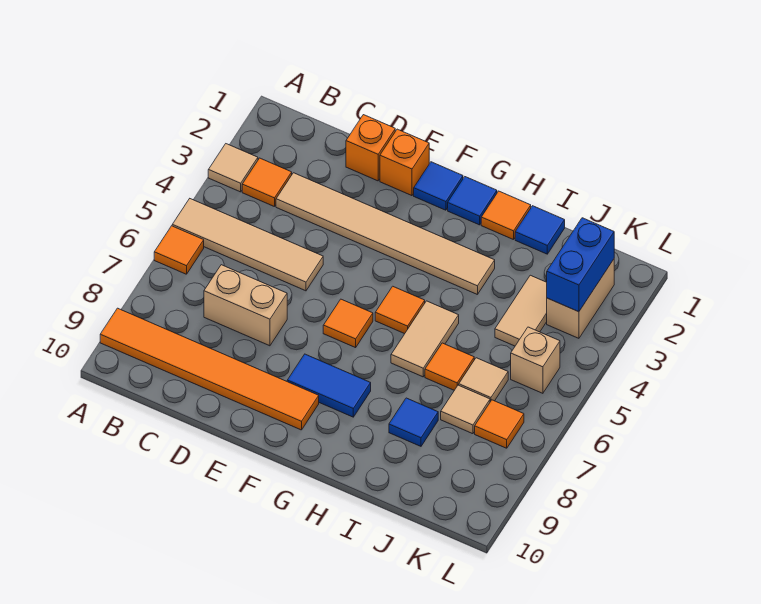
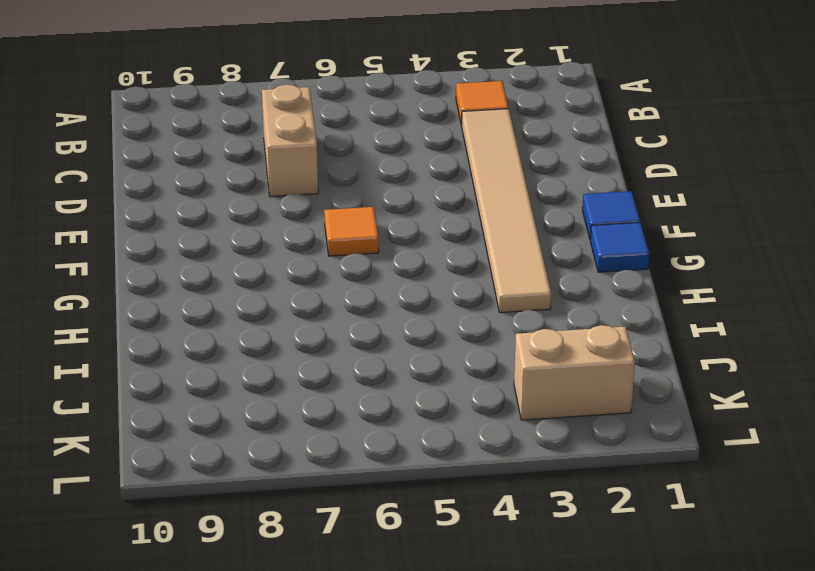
none -> tan 1x1 tile [208,144,258,192]
none -> tan 1x4 tile [172,199,323,291]
none -> orange 1x1 tile [154,226,204,274]

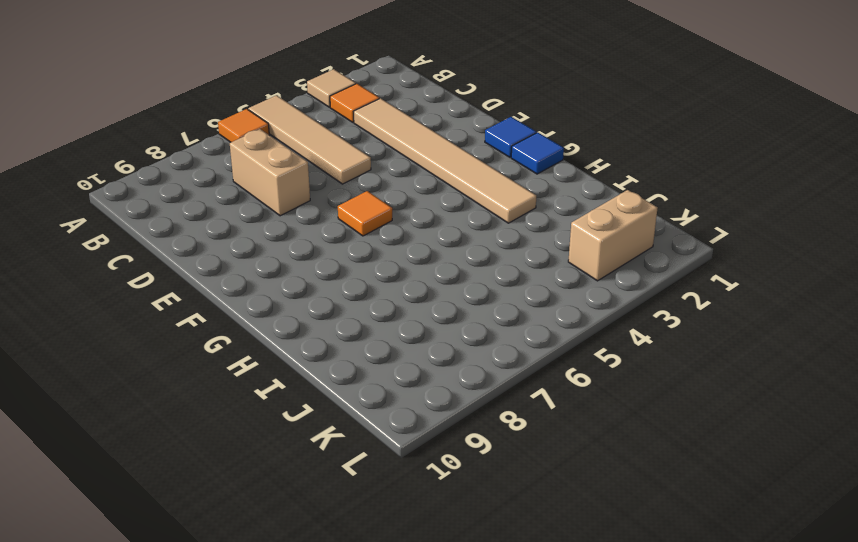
none -> orange 1x6 tile [100,308,319,430]
none -> orange 1x1 brick [346,115,395,181]
none -> orange 1x1 brick [380,129,429,196]

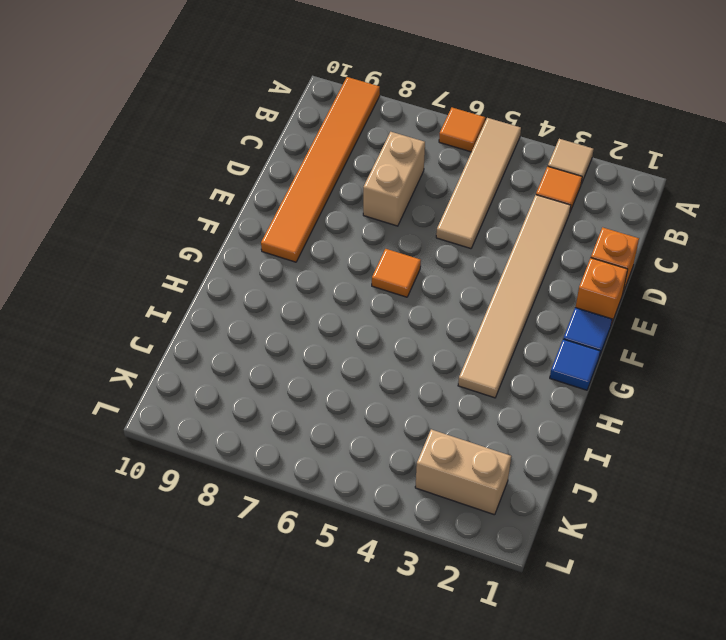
none -> blue 1x2 tile [287,354,371,417]
none -> orange 1x1 tile [375,286,425,334]
none -> orange 1x1 tile [481,191,531,240]

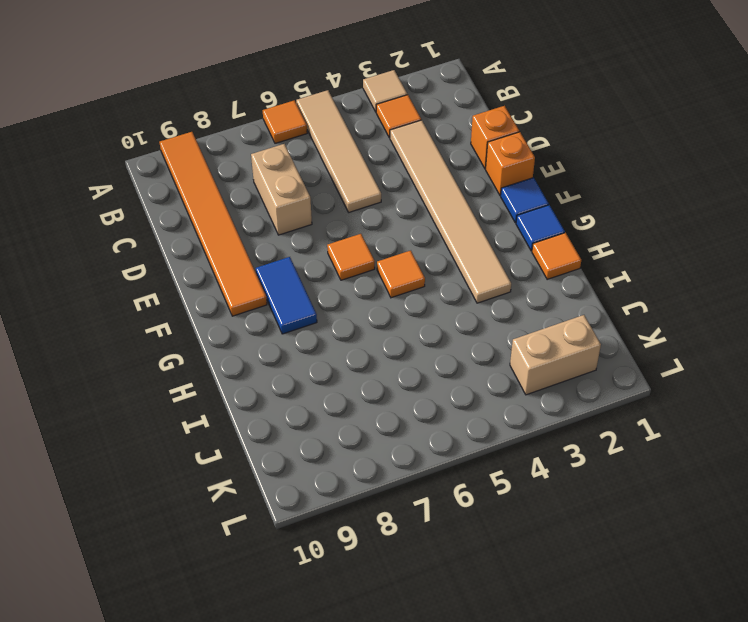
none -> tan 1x2 tile [391,301,459,377]
none -> blue 1x1 tile [515,206,565,254]
none -> orange 1x1 tile [425,343,474,390]

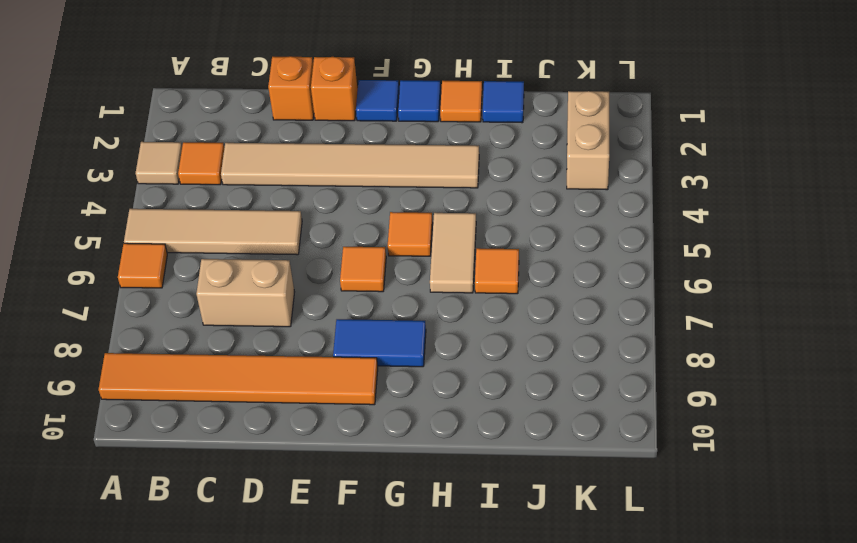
none -> blue 1x1 tile [389,398,438,446]
none -> tan 1x2 tile [495,275,547,346]
none -> tan 1x1 tile [459,358,508,402]

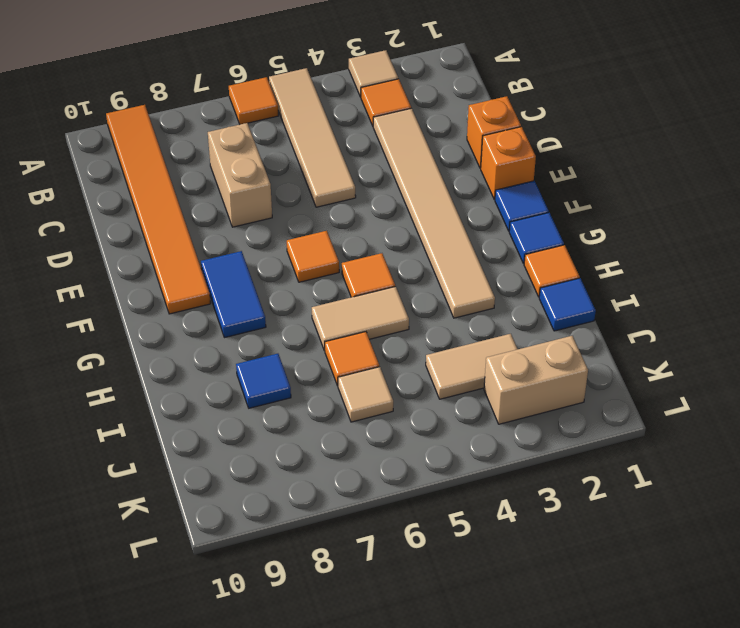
none -> tan 1x1 tile [441,385,490,434]
none -> tan 1x1 brick [511,327,560,393]
none -> orange 1x1 tile [475,400,524,448]

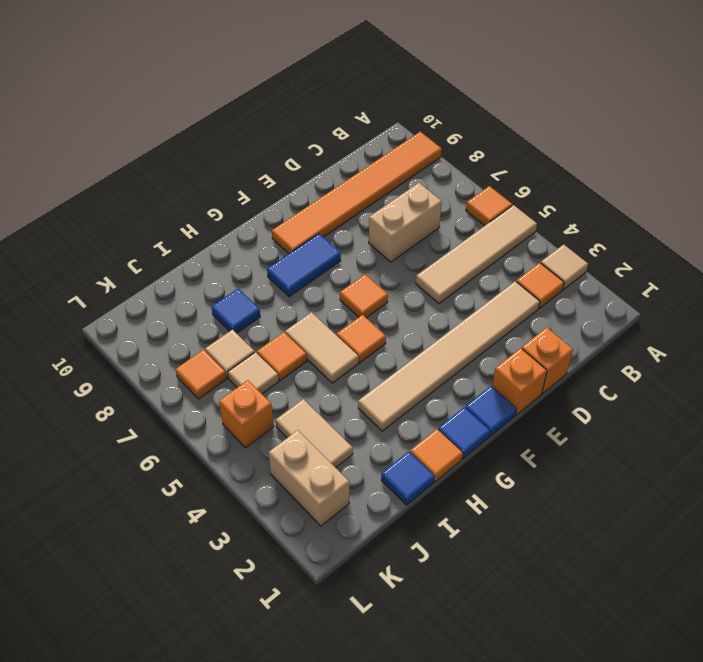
orange 1x1 brick [219,380,274,448] -> tan 1x1 brick [511,327,560,393]
none -> blue 1x2 brick [547,218,614,312]

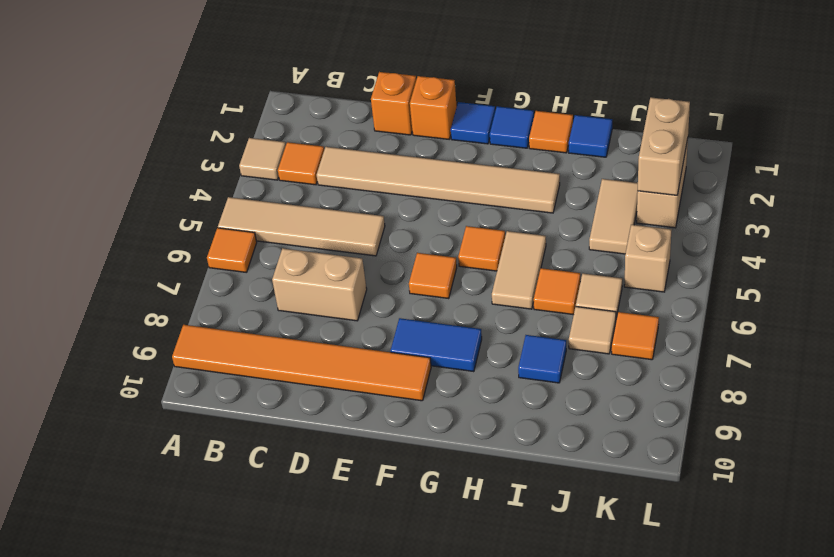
tan 1x2 brick [638,98,690,195] -> blue 1x2 brick [547,218,614,312]

